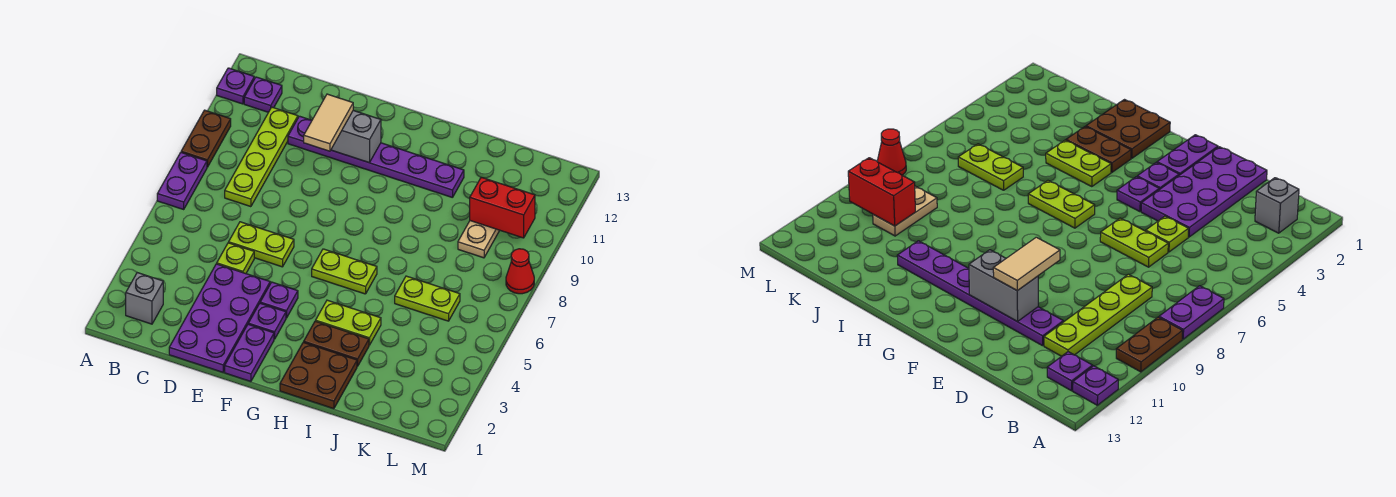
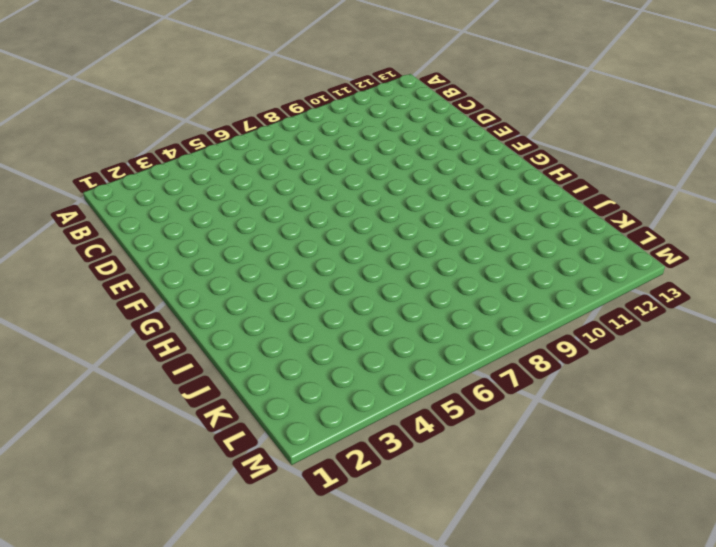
none -> purple 1x2 plate [157,153,207,209]
none -> brown 1x2 plate [181,110,231,167]
none -> purple 1x1 plate [217,68,254,104]

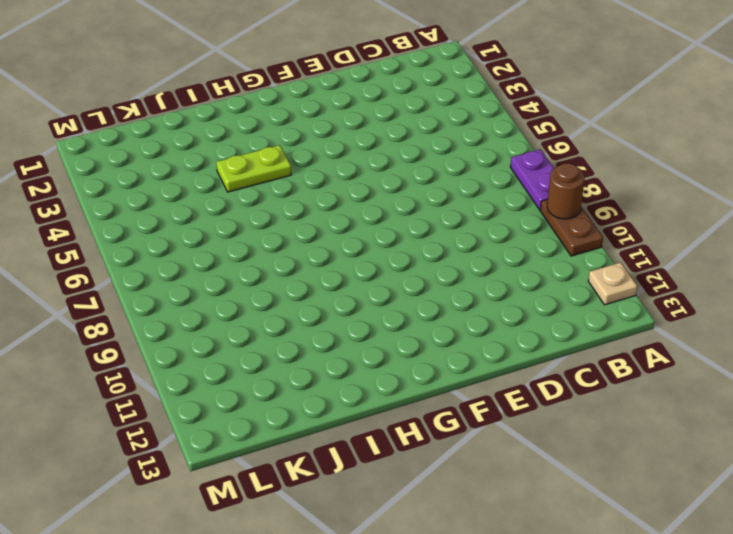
brown 1x1 round brick [547,163,585,219] -> none
tan 1x1 plate [588,262,637,305] -> purple 1x1 plate [217,68,254,104]
none -> grey 1x1 brick [126,273,163,324]
none -> purple 1x1 plate [244,77,282,112]
none -> lime 1x4 plate [225,107,298,207]

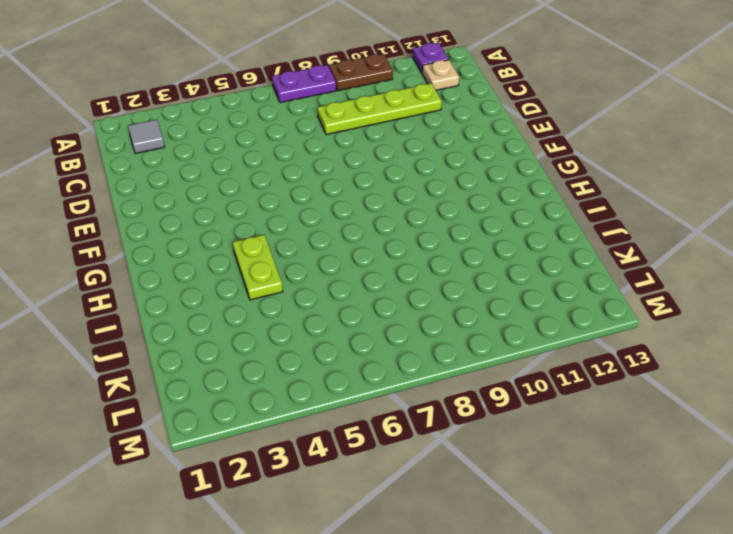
grey 1x1 tile [128,119,165,153] -> grey 1x1 brick [126,273,163,324]
tan 1x1 plate [422,60,459,90] -> purple 1x1 plate [244,77,282,112]
none -> purple 2x4 plate [169,264,270,372]
none -> lime 1x1 plate [217,243,254,274]
none -> lime 1x2 plate [229,222,294,267]

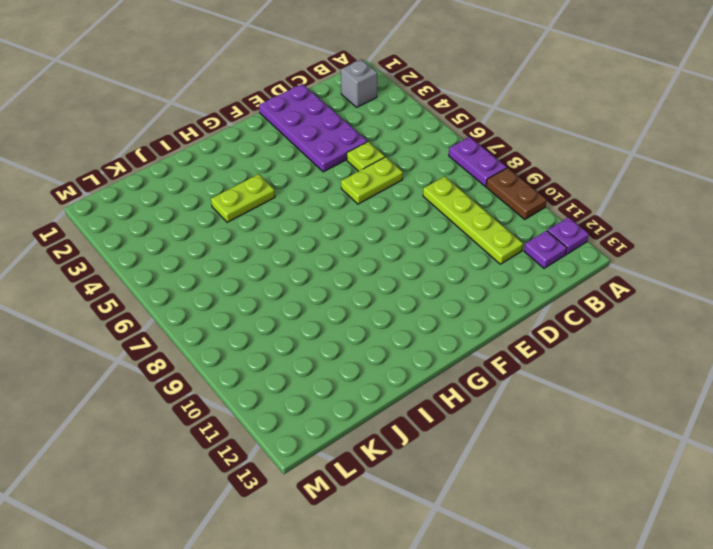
none -> purple 1x6 plate [288,116,464,198]
none -> purple 1x2 plate [225,324,274,381]
none -> purple 1x1 plate [248,303,286,339]

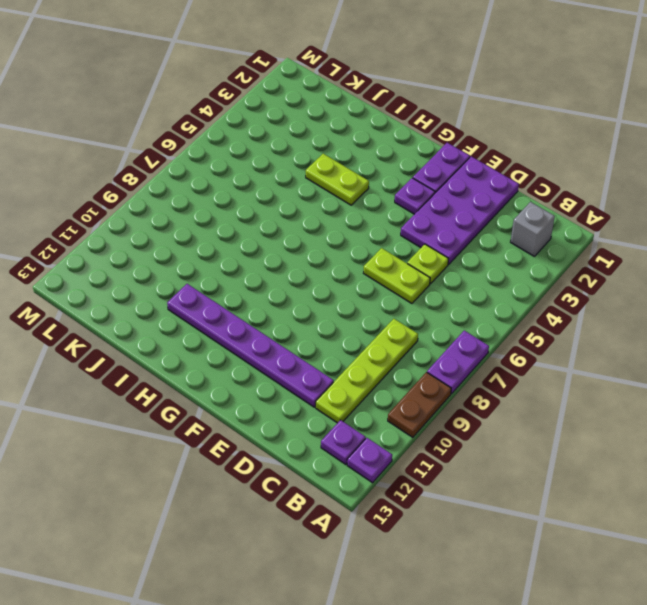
none -> purple 1x1 plate [260,282,298,318]
none -> lime 1x2 plate [312,249,377,294]
none -> brown 2x2 plate [280,342,357,409]

